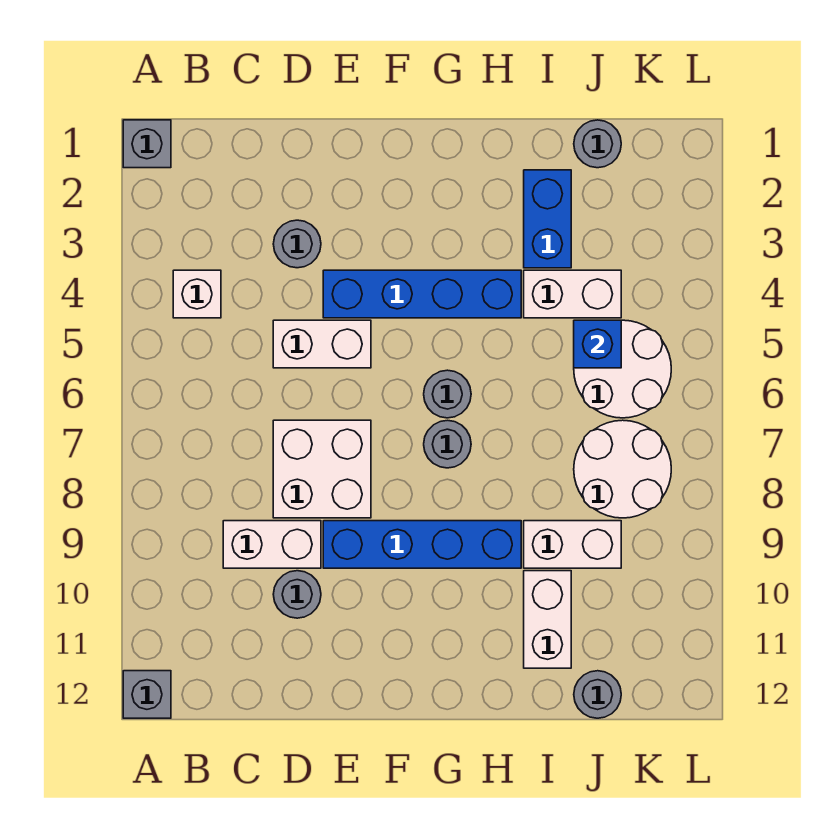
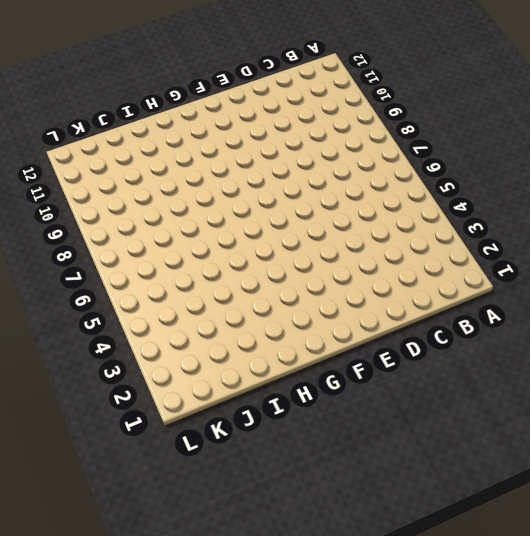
none -> grey 1x1 brick [123,120,171,168]
none -> grey 1x1 brick [123,671,171,718]
none -> white 1x1 brick [173,270,221,318]

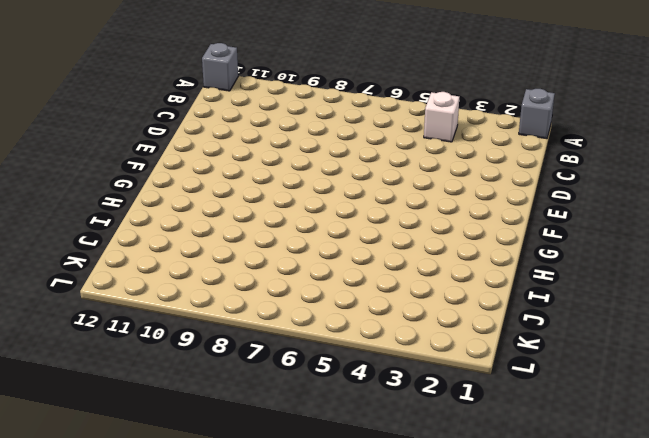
none -> white 1x2 brick [223,521,321,568]
none -> grey 1x1 round brick [273,220,321,268]
none -> white 1x2 brick [273,320,371,368]

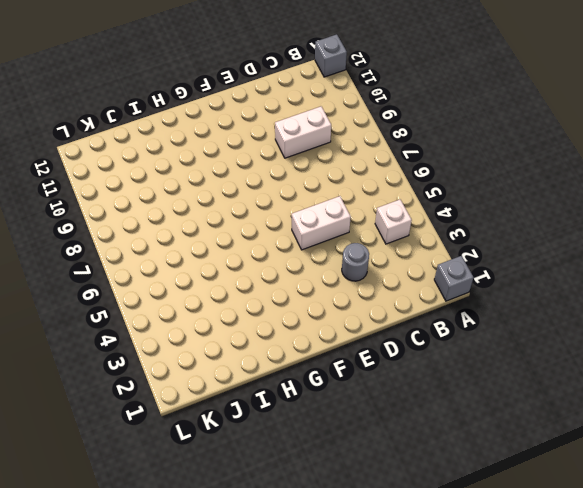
none -> white 2x2 brick [273,420,371,518]
none -> grey 1x1 round brick [273,571,321,618]
none -> blue 1x4 brick [323,270,521,318]

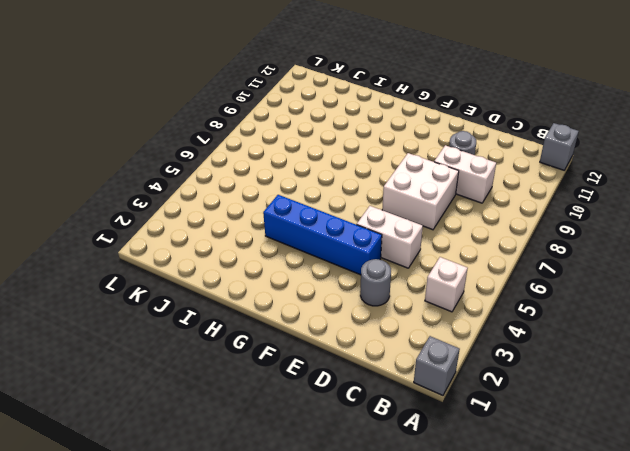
none -> blue 1x4 brick [323,521,521,568]
none -> grey 1x1 round brick [424,370,471,418]
none -> grey 1x1 round brick [424,420,471,468]

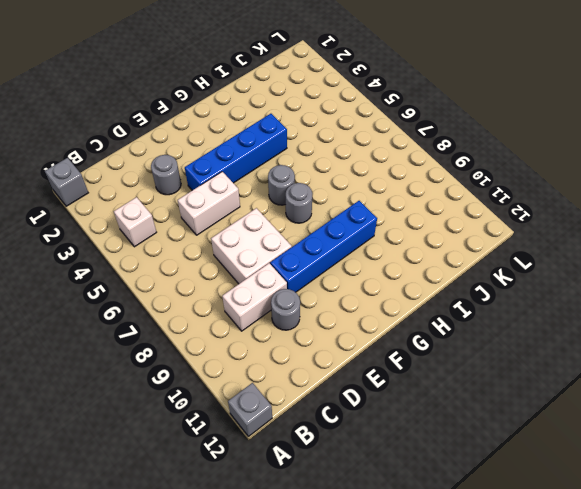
none -> blue 1x2 brick [524,170,571,268]
none -> white 1x2 brick [524,270,621,318]
none -> white 1x2 brick [524,521,621,568]

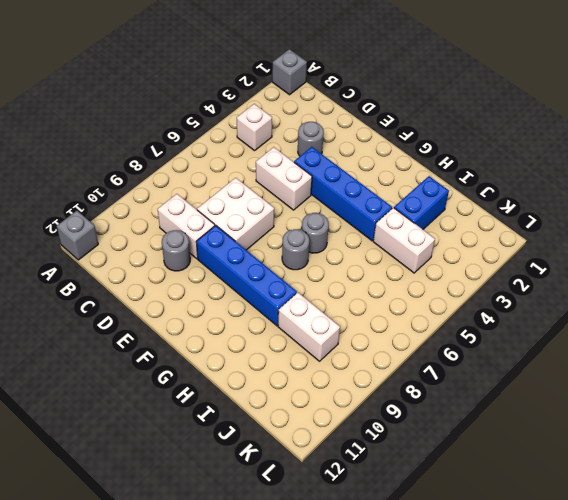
none -> white 1x2 brick [524,571,571,668]
none -> grey 1x1 round brick [574,120,621,168]
none -> white 2x2 round brick [574,320,671,418]

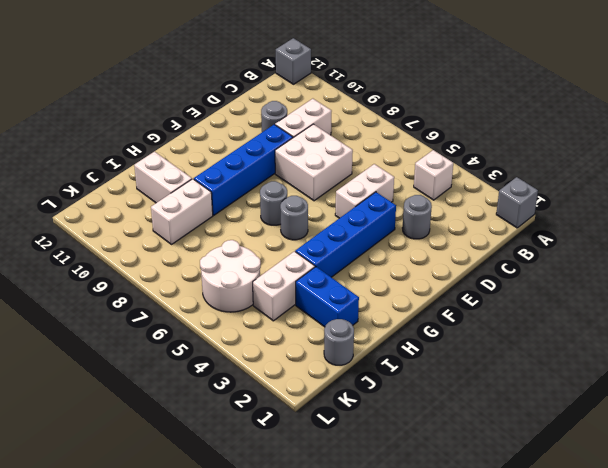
none -> white 2x2 round brick [574,420,671,518]
none -> grey 1x1 round brick [574,671,621,718]
none -> blue 1x1 brick [574,320,621,368]

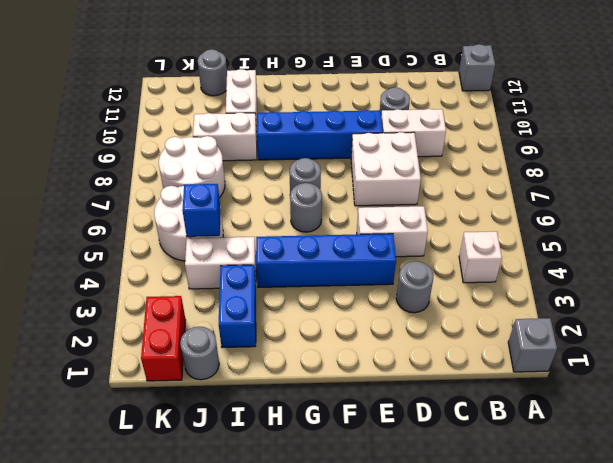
red 1x2 brick [141,296,186,381] -> none

